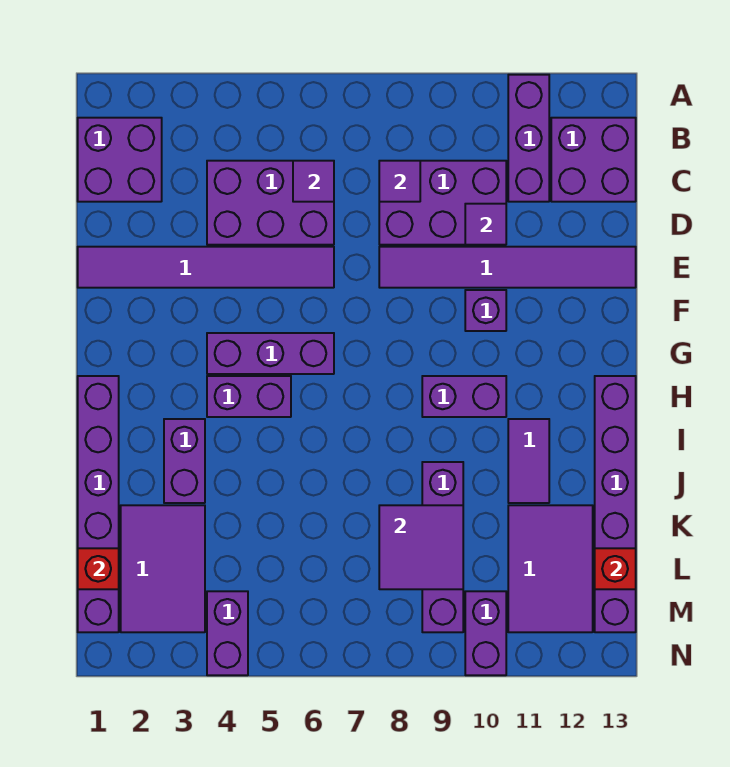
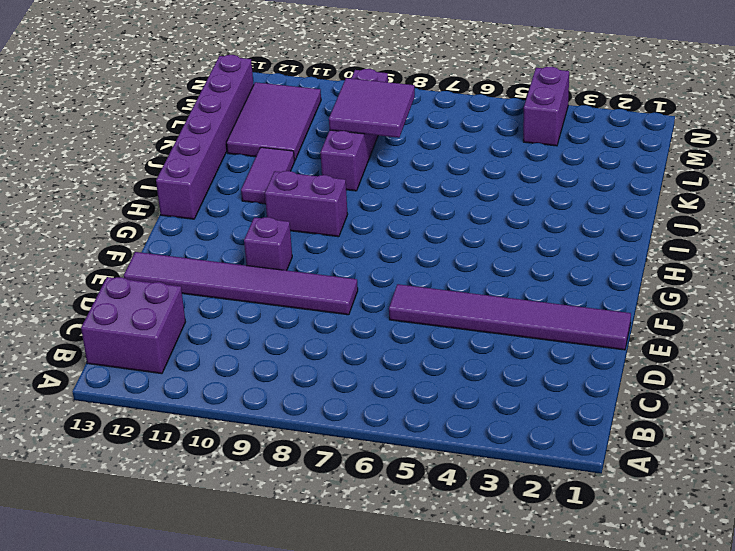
none -> purple 1x3 brick [508,75,549,202]
none -> purple 2x2 brick [78,118,162,202]
none -> purple 2x3 brick [207,161,334,245]

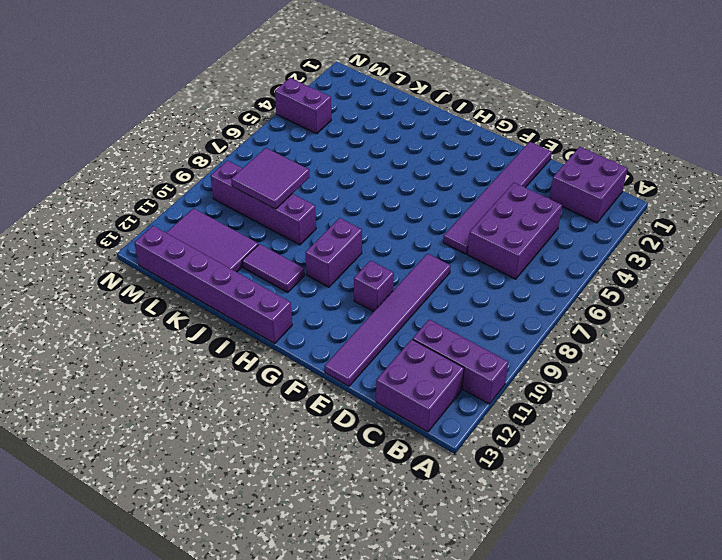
none -> purple 2x3 brick [379,161,506,245]
none -> purple 1x3 brick [207,333,334,374]
none -> purple 1x6 brick [78,376,119,632]

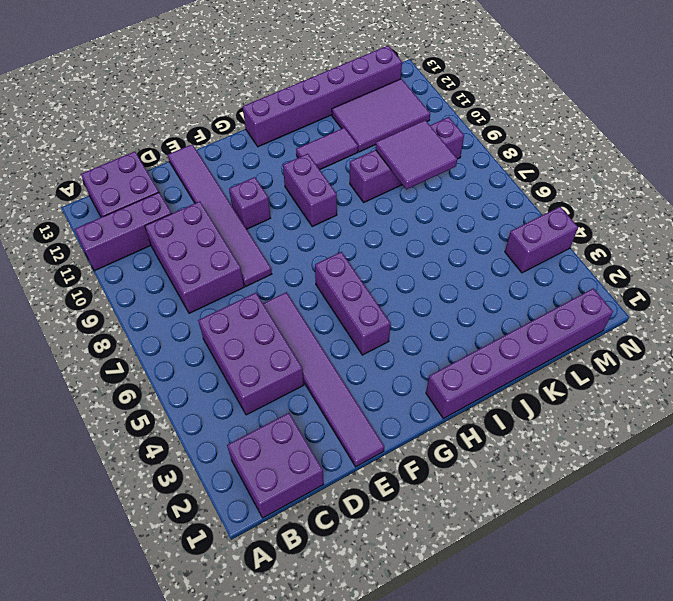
none -> purple 1x2 brick [207,376,291,417]
none -> purple 1x2 brick [164,419,205,503]
none -> purple 2x3 tile [121,505,205,632]

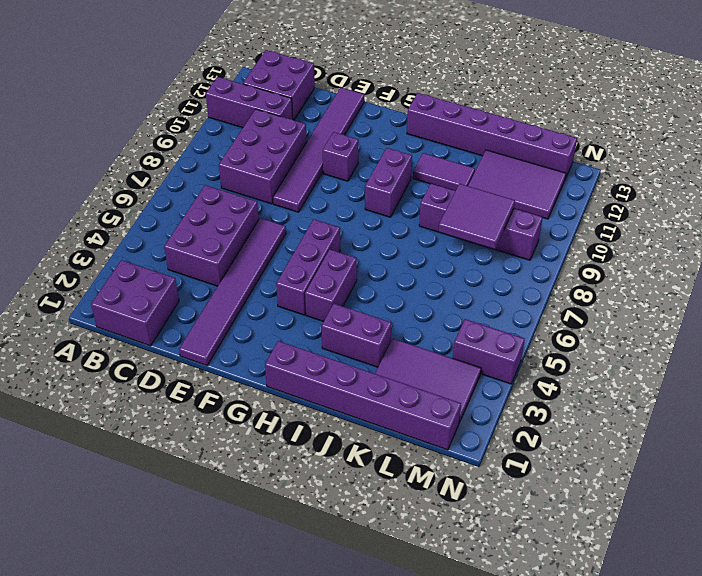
none -> purple 1x2 brick [465,591,506,675]
none -> purple 1x1 tile [293,161,334,202]
none -> purple 1x1 tile [379,161,420,202]

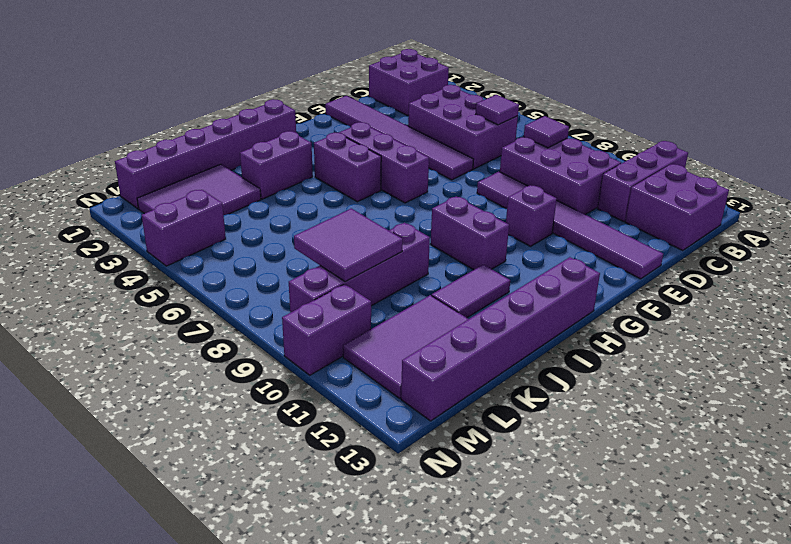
none -> purple 1x1 tile [465,204,506,245]
none -> red 1x1 brick [78,548,119,589]
none -> red 1x1 brick [595,548,636,589]

